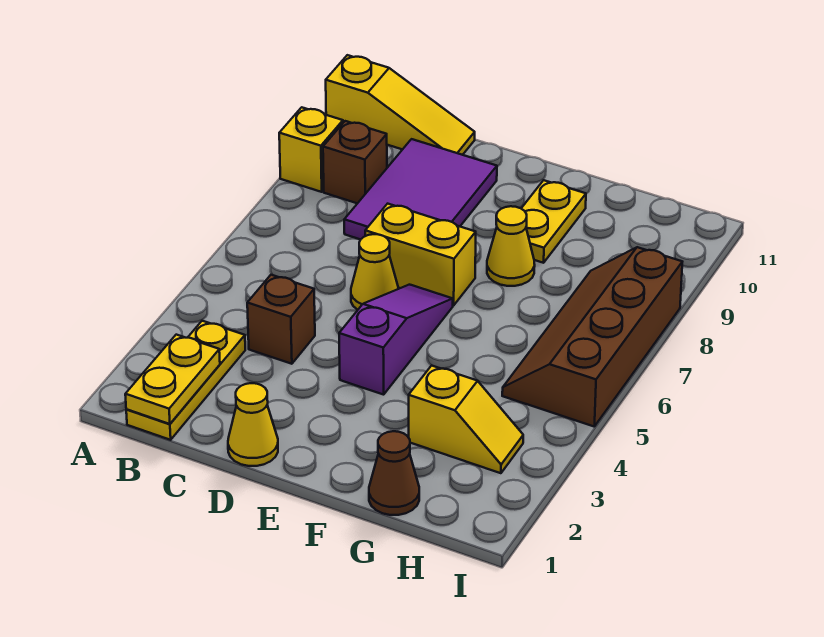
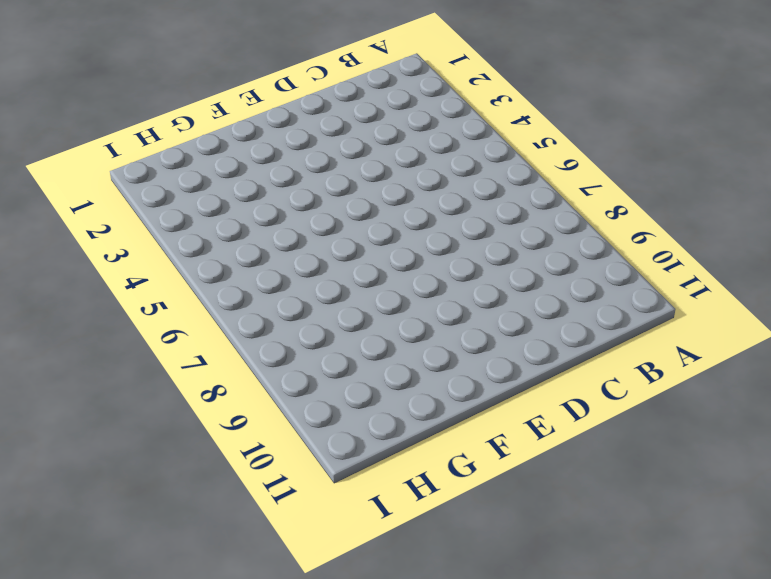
none -> yellow 1x1 brick [279,107,343,192]
none -> yellow 1x3 slope [326,55,475,155]
none -> yellow 1x3 plate [126,321,245,440]

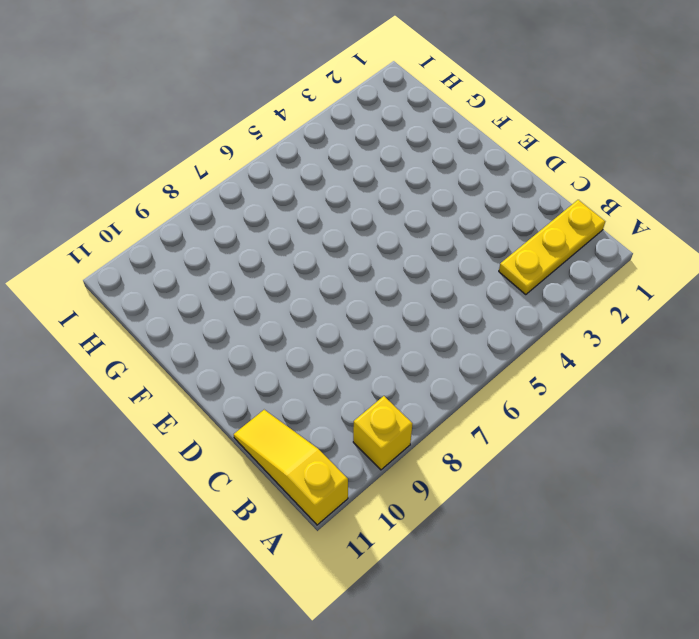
none -> brown 1x1 brick [323,121,387,203]
none -> brown 1x1 brick [247,275,315,364]
none -> purple 2x3 tile [344,139,497,240]

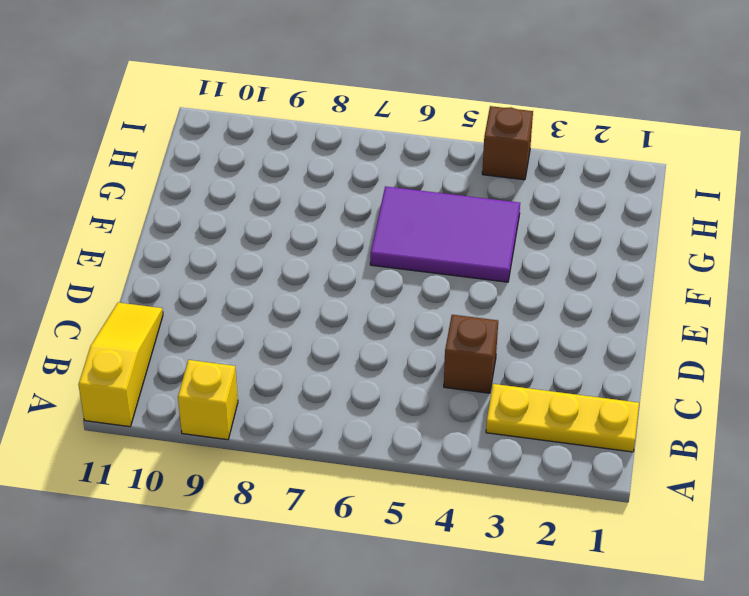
purple 2x3 tile [370,186,520,282] -> purple 2x3 tile moved to [344,139,497,240]
brown 1x1 brick [482,106,533,180] -> brown 1x1 brick moved to [323,121,387,203]
none -> yellow 1x1 cone [228,383,278,466]
none -> yellow 1x1 cone [351,234,399,310]
none -> yellow 1x2 brick [365,204,476,305]

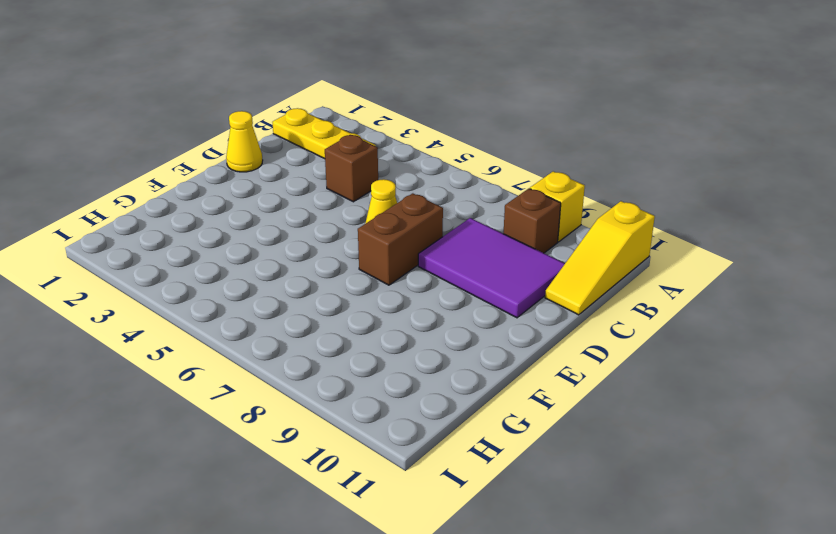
brown 1x2 brick [358,193,443,285] -> yellow 1x2 brick [365,204,476,305]
none -> purple 1x3 slope [339,285,453,395]
none -> yellow 1x1 cone [487,206,535,286]
none -> yellow 1x2 plate [521,180,586,263]

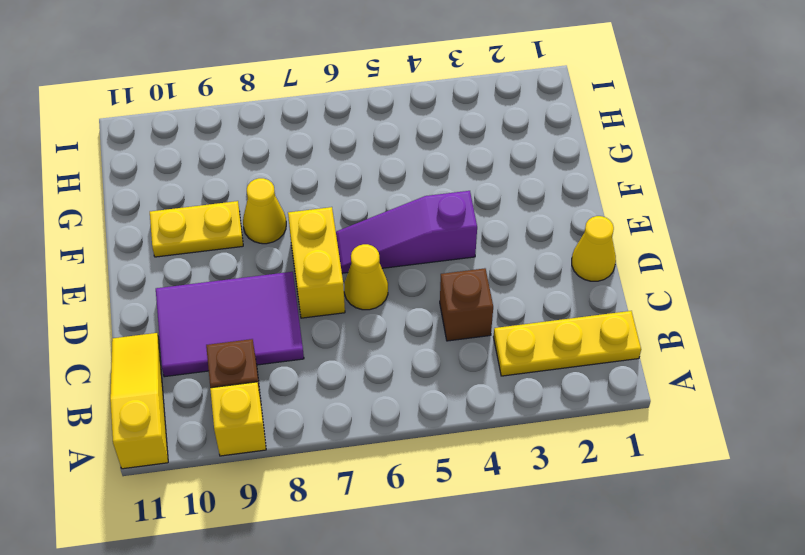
none -> brown 1x1 cone [369,431,419,515]
none -> yellow 1x2 slope [409,365,523,473]
none -> brown 2x4 slope [502,247,682,426]

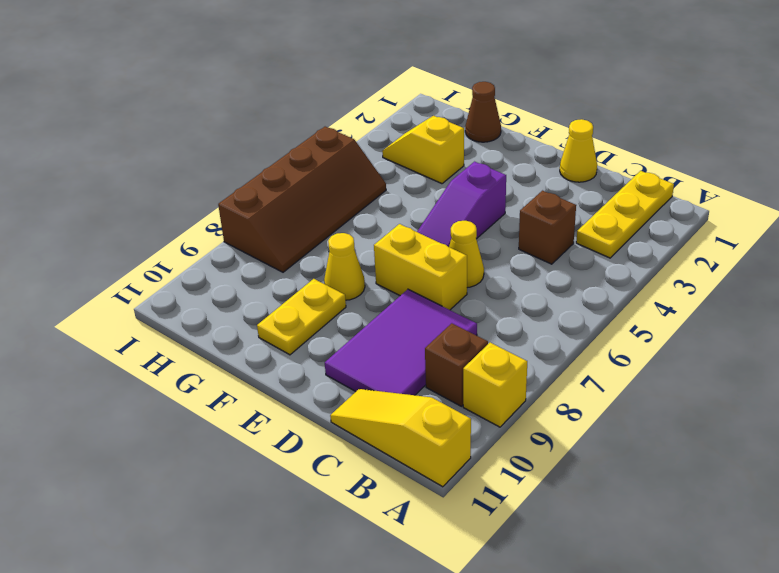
none -> yellow 1x2 plate [125,335,220,424]

